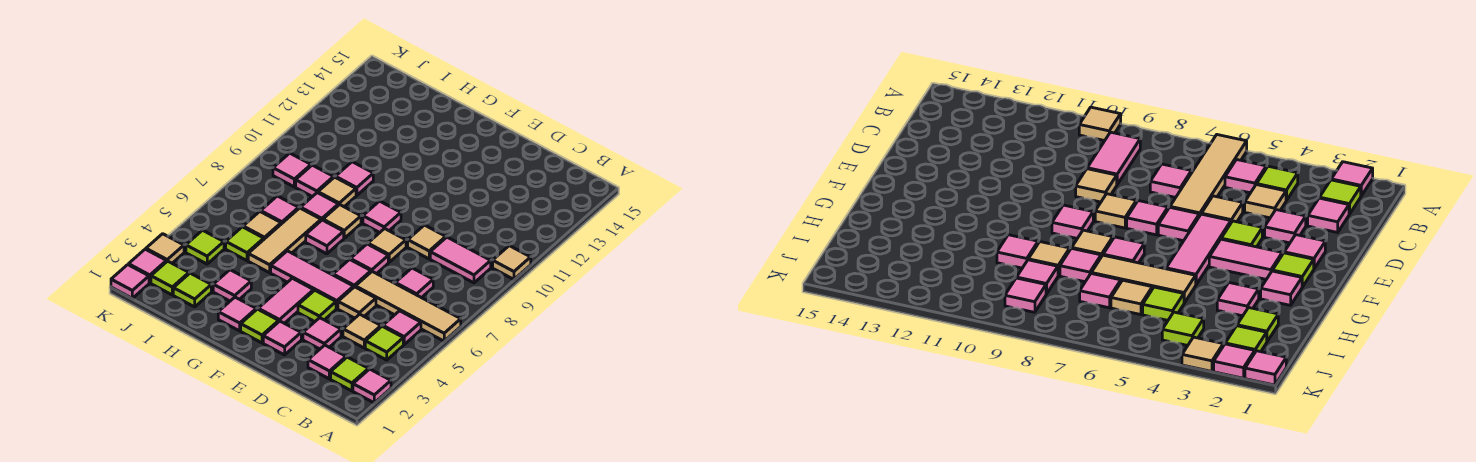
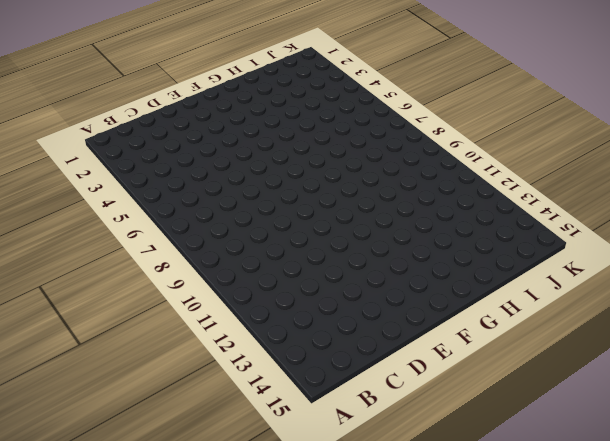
none -> pink 1x1 tile [353,369,391,403]
none -> tan 1x4 tile [355,271,461,341]
none -> tan 1x1 tile [493,246,531,279]
none -> lime 1x1 tile [331,357,369,391]

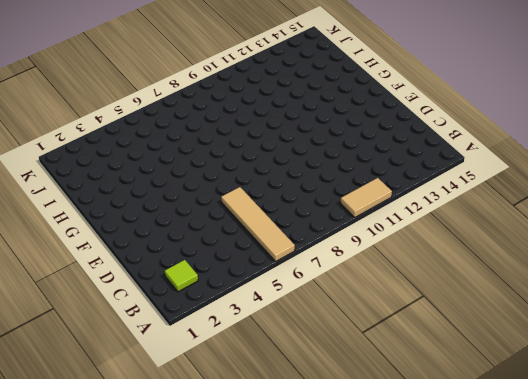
tan 1x2 tile [341,178,392,217] -> tan 1x1 tile [493,246,531,279]
none -> pink 1x1 tile [353,369,391,403]
none -> lime 1x1 tile [365,326,403,360]
none -> pink 1x1 tile [383,311,421,344]
none -> pink 1x2 tile [430,237,491,283]

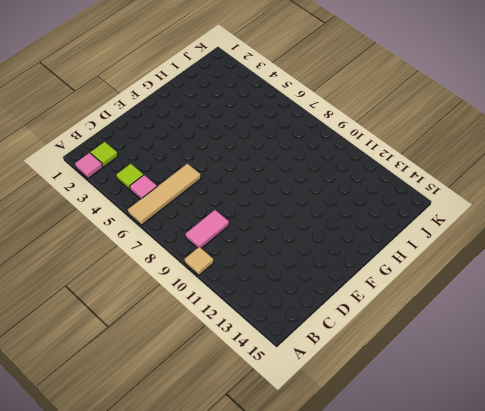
none -> pink 1x1 tile [308,345,346,379]
none -> tan 1x1 tile [343,314,381,348]
none -> pink 1x1 tile [395,268,433,298]
none -> pink 1x1 tile [303,318,341,349]

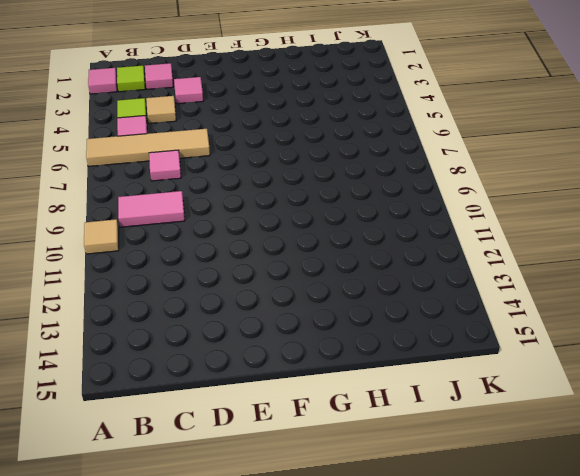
none -> tan 1x1 tile [338,287,376,318]
none -> tan 1x1 tile [408,225,446,259]
none -> pink 1x1 tile [263,321,301,355]
none -> lime 1x1 tile [298,290,336,322]

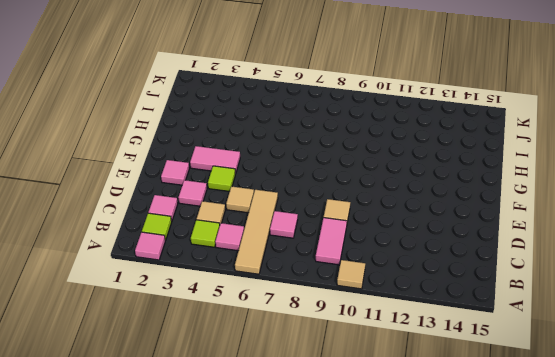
none -> pink 1x3 tile [271,251,354,309]
none -> pink 1x1 tile [333,259,371,287]
none -> pink 1x1 tile [350,244,388,274]
none -> tan 1x1 tile [368,228,406,262]

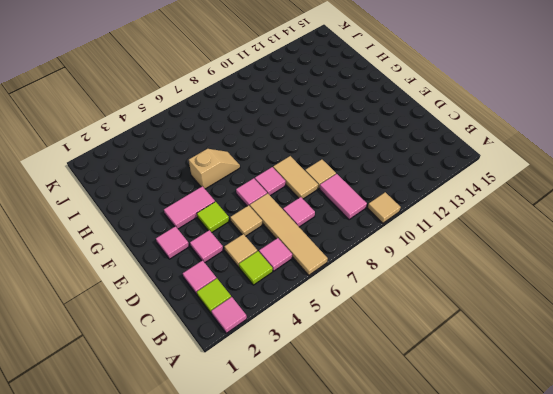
tan 1x2 tile [273,156,318,199] -> tan 1x1 tile [368,228,406,262]
tan 1x2 slope [189,149,240,189] -> pink 1x3 tile [271,251,354,309]
none -> lime 1x1 tile [241,309,279,343]
none -> pink 1x1 tile [363,201,401,233]
none -> pink 1x1 tile [218,297,256,331]
none -> pink 1x1 tile [306,220,344,254]

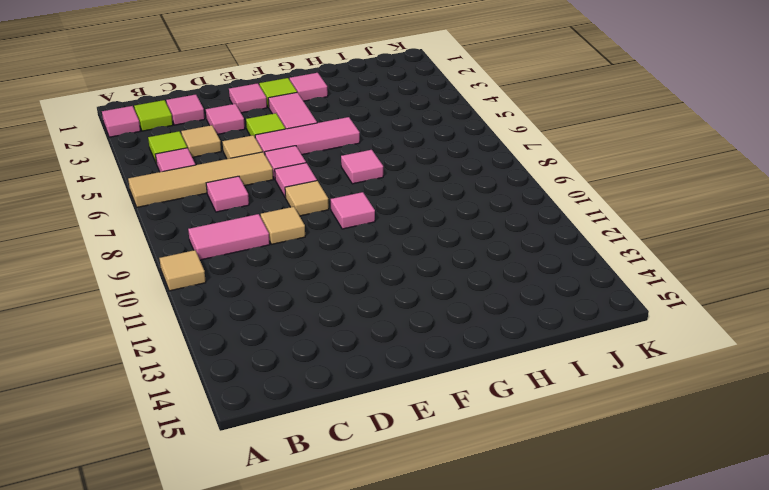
none -> tan 1x1 tile [323,205,361,238]
none -> pink 1x1 tile [213,270,251,301]
none -> tan 1x3 tile [248,208,321,273]
none -> pink 1x1 tile [301,193,339,220]

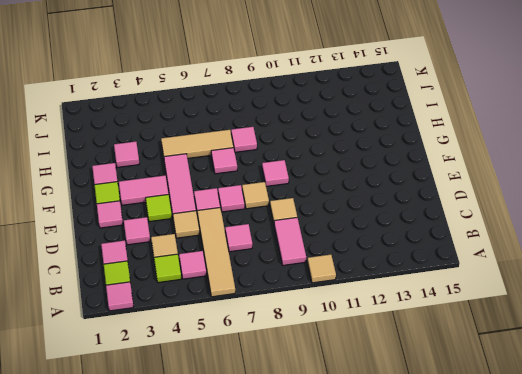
none -> tan 1x1 tile [323,205,361,238]
none -> tan 1x1 tile [318,177,356,207]
none -> pink 1x1 tile [335,162,373,196]
none -> lime 1x1 tile [173,273,211,307]

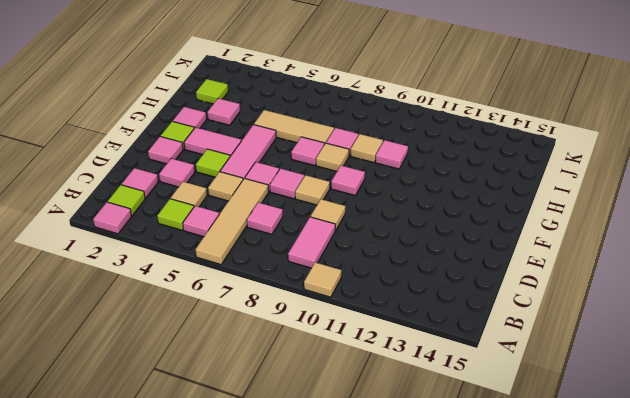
none -> lime 1x1 tile [226,227,264,261]
none -> tan 1x1 tile [243,212,281,239]
none -> pink 1x1 tile [261,196,299,224]
none -> pink 1x1 tile [296,165,334,197]

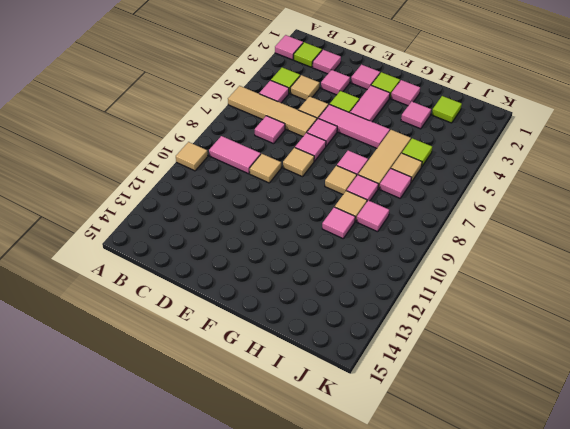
none -> pink 1x1 tile [363,201,401,233]
none -> lime 1x1 tile [151,261,189,295]
none -> lime 1x1 tile [186,230,224,264]
none -> pink 1x1 tile [273,153,311,187]

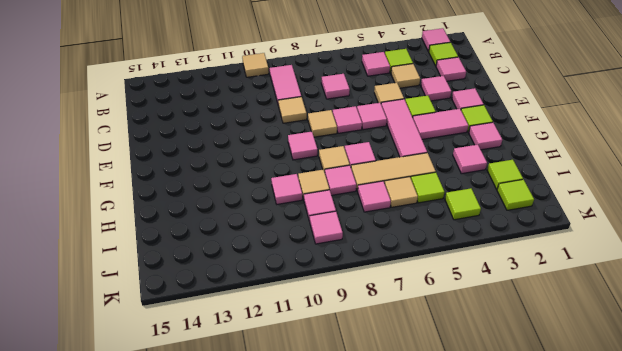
none -> tan 1x4 tile [355,271,461,341]
none -> pink 1x1 tile [111,265,149,298]
none -> pink 1x1 tile [129,249,166,283]
none -> tan 1x1 tile [146,234,184,263]

